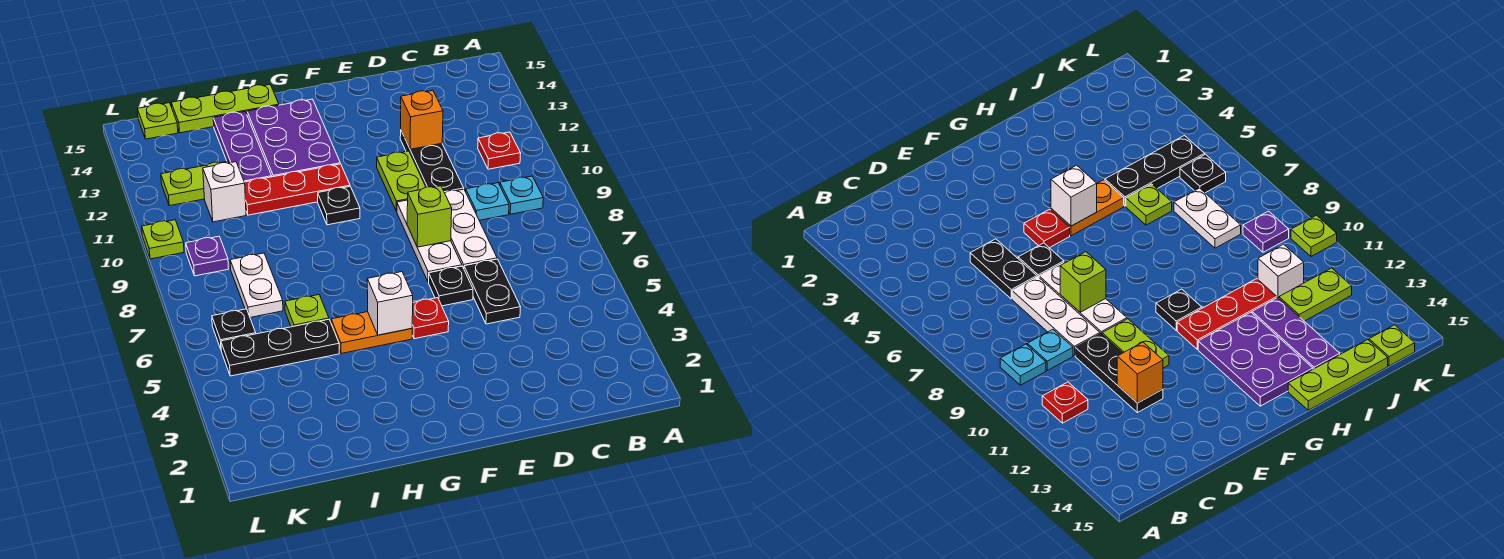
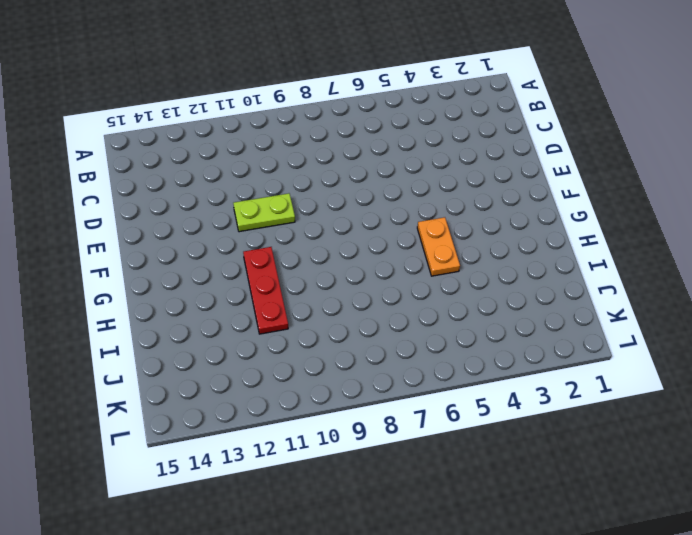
none -> cyan 1x1 plate [500,176,543,214]
none -> red 1x1 plate [478,132,521,169]
none -> cyan 1x1 plate [466,183,509,220]

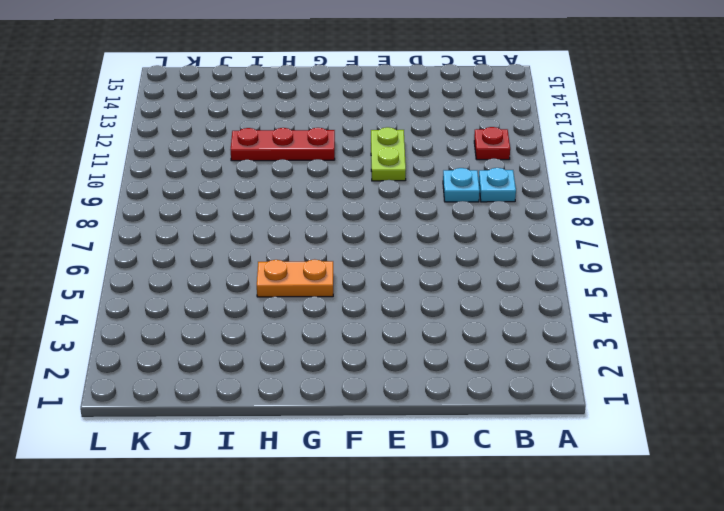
none -> black 1x2 plate [464,259,520,324]
none -> white 1x3 plate [445,189,497,268]
none -> black 1x3 plate [400,131,464,193]

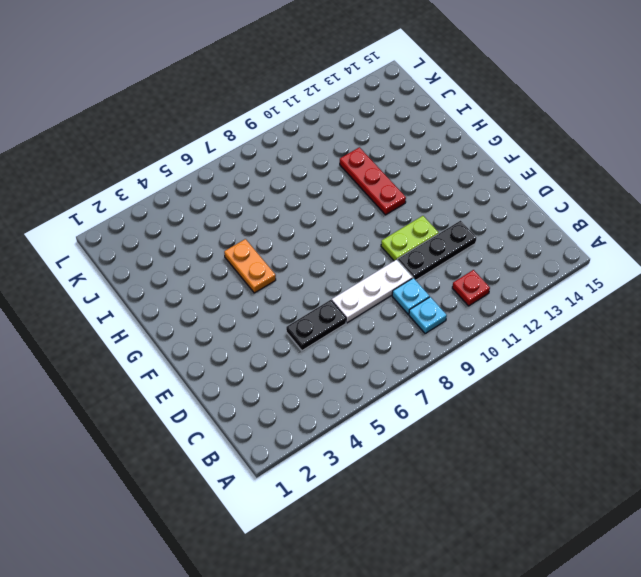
none -> black 1x1 plate [429,266,473,306]
none -> white 1x3 plate [397,200,462,282]
none -> red 1x1 plate [412,298,449,339]

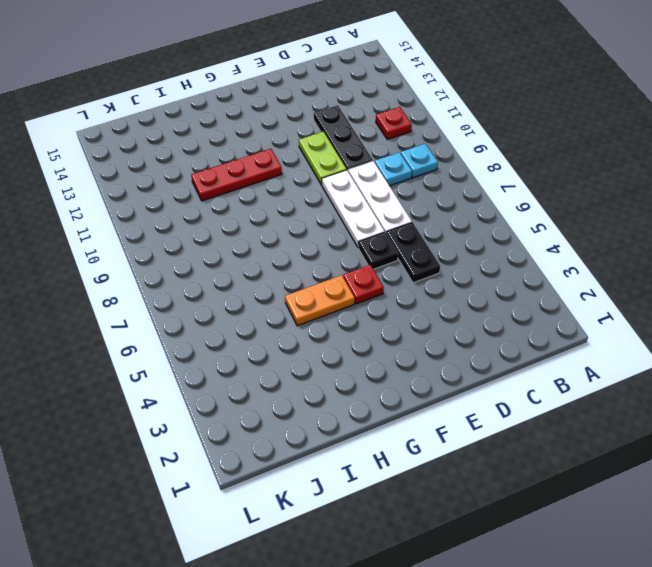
none -> black 1x1 plate [318,187,360,225]
none -> purple 2x3 plate [247,99,340,177]
none -> lime 1x3 plate [171,84,279,133]

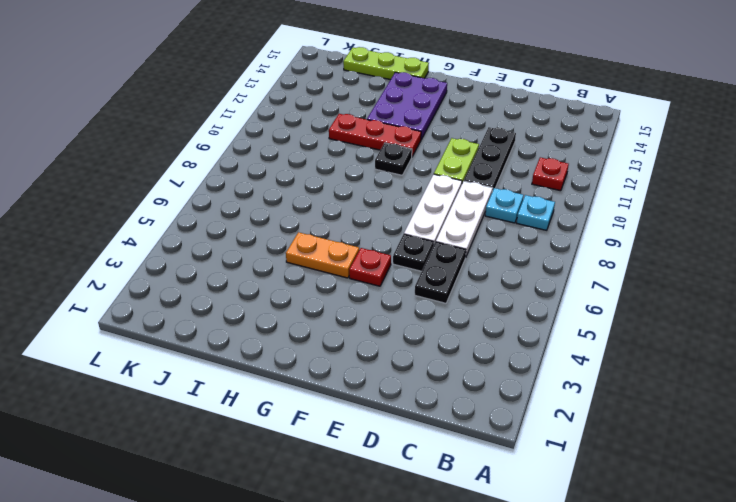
none -> black 1x3 plate [221,319,339,376]
none -> lime 1x1 plate [285,295,329,327]
none -> purple 1x3 plate [213,112,272,182]

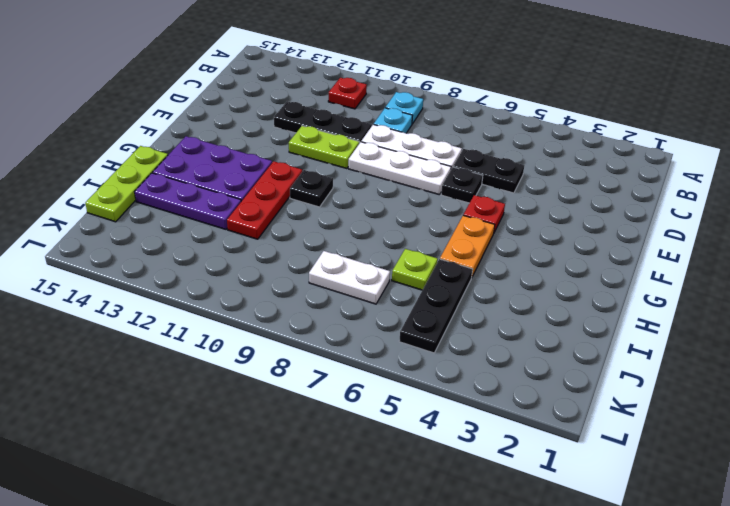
none -> white 1x1 brick [203,162,246,222]
none -> lime 1x2 plate [161,161,229,206]
none -> black 1x1 plate [212,309,256,349]

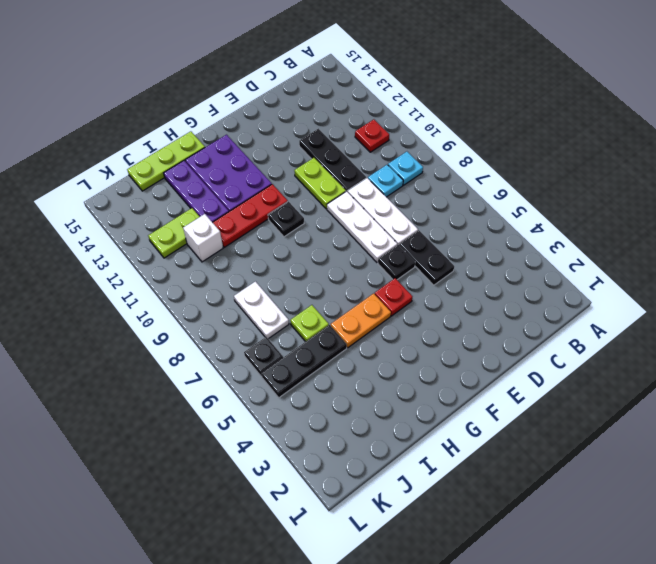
none -> purple 1x1 plate [186,236,229,276]
none -> lime 1x1 plate [137,103,178,139]
none -> lime 1x1 plate [142,220,184,259]

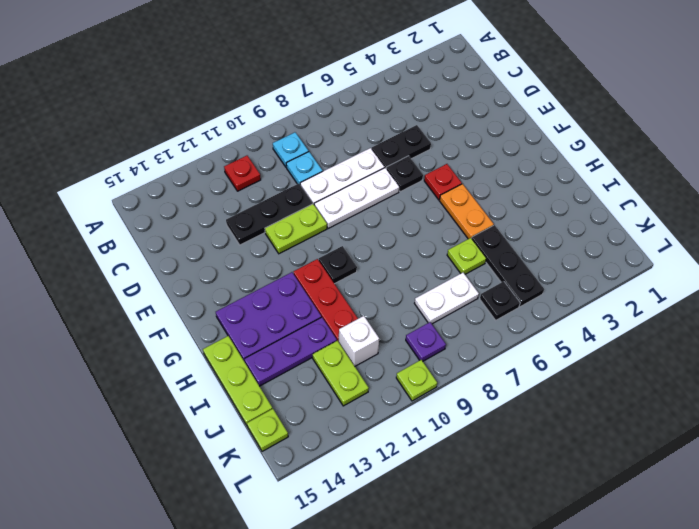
none -> orange 1x1 brick [401,90,443,149]
none -> lime 1x1 brick [407,186,452,247]
none -> white 1x1 brick [367,272,413,335]

